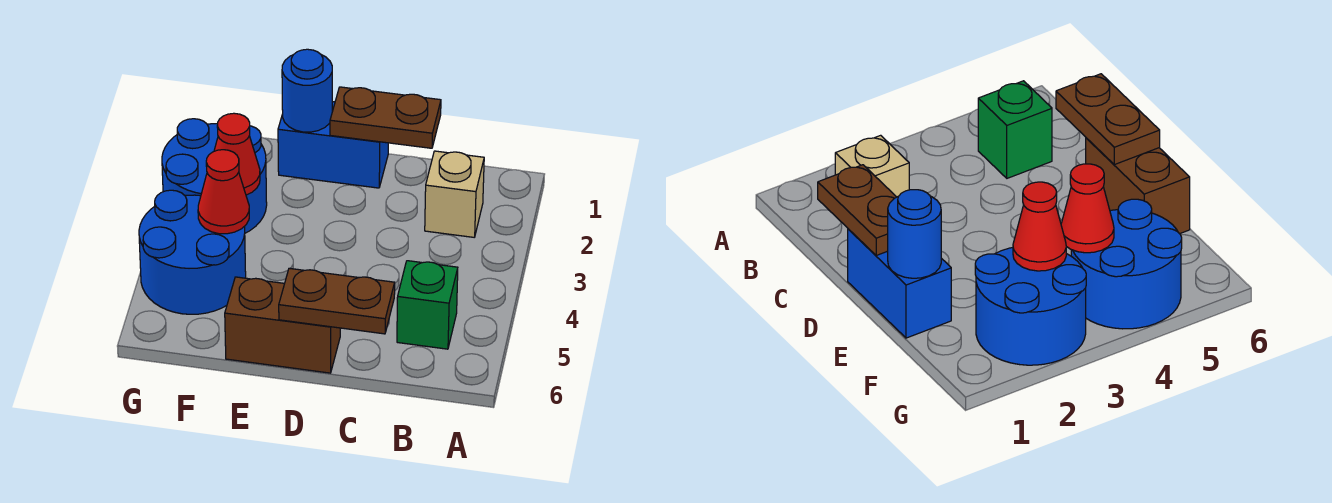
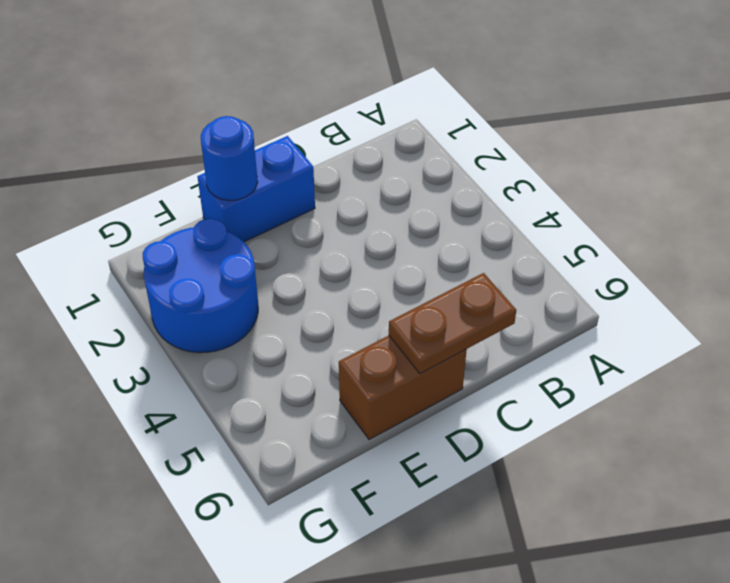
none -> tan 1x1 brick [425,151,484,237]
none -> green 1x1 brick [397,261,458,349]

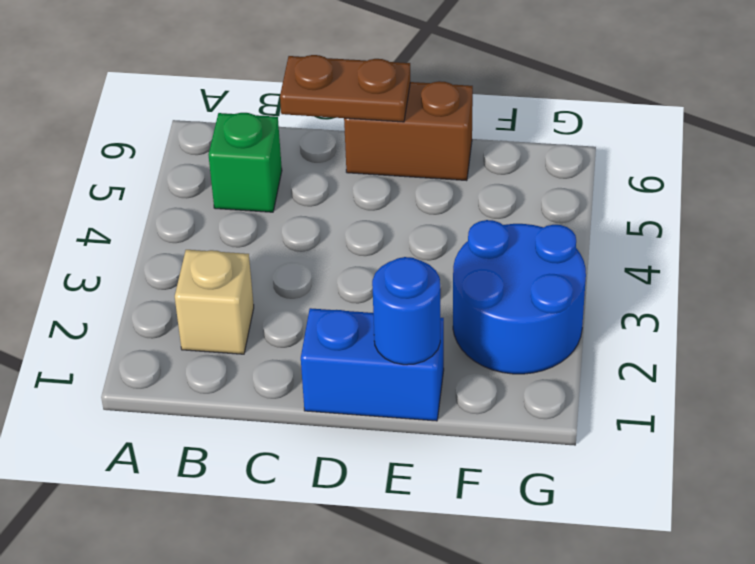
none -> blue 2x2 round brick [139,190,246,314]
none -> brown 1x2 plate [330,87,441,148]

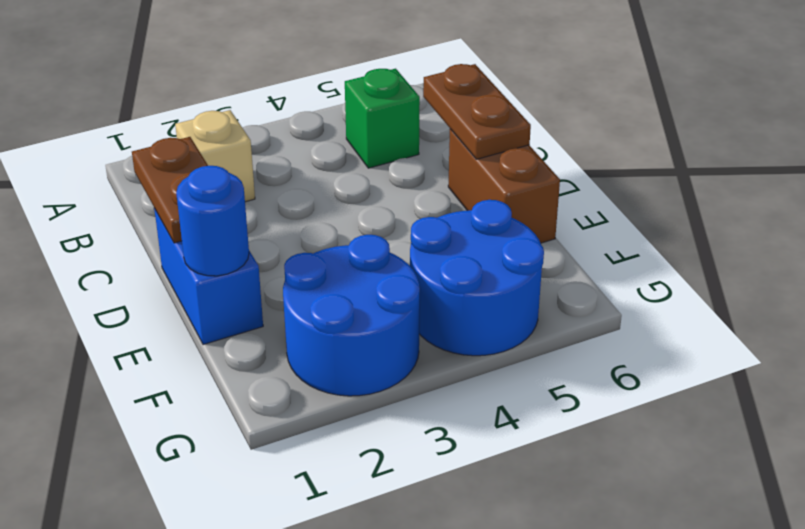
none -> red 1x1 cone [214,113,260,195]
none -> red 1x1 cone [198,150,249,234]

